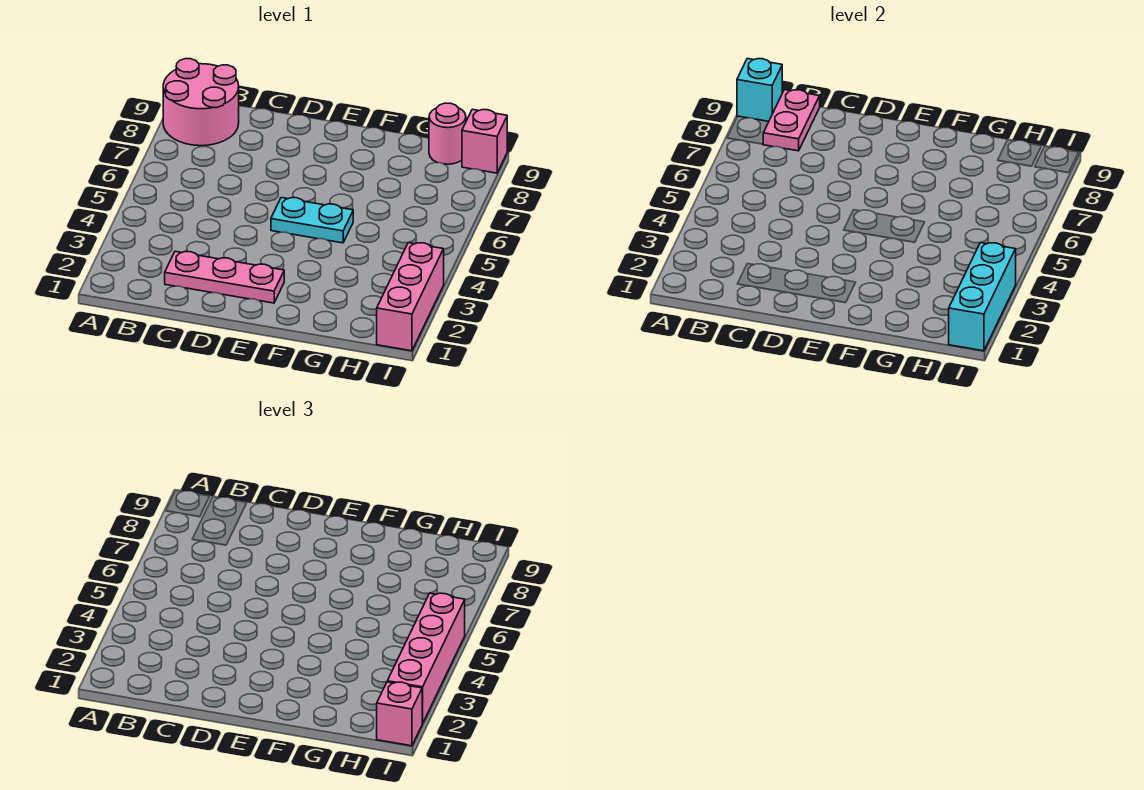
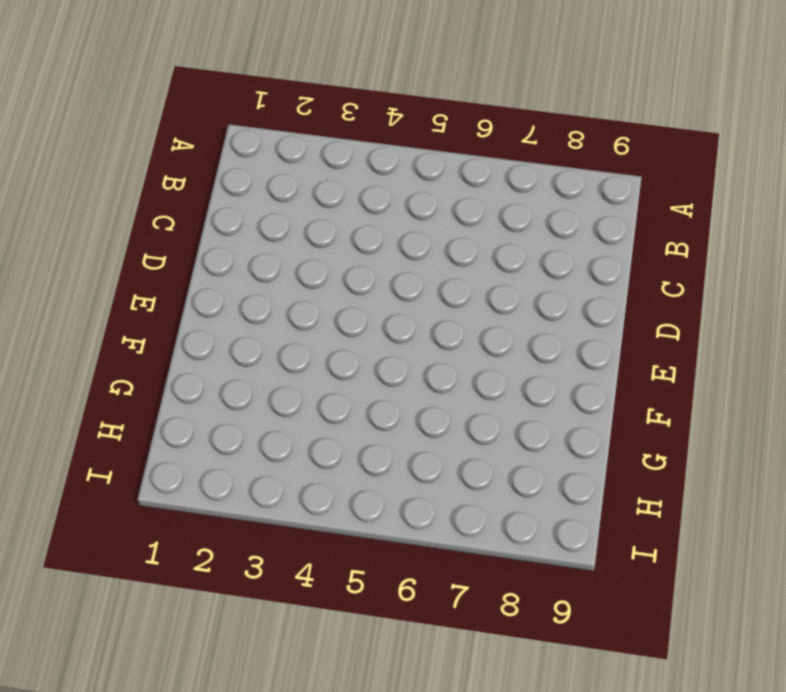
none -> pink 2x2 round brick [163,59,239,146]
none -> pink 1x3 plate [165,251,284,303]

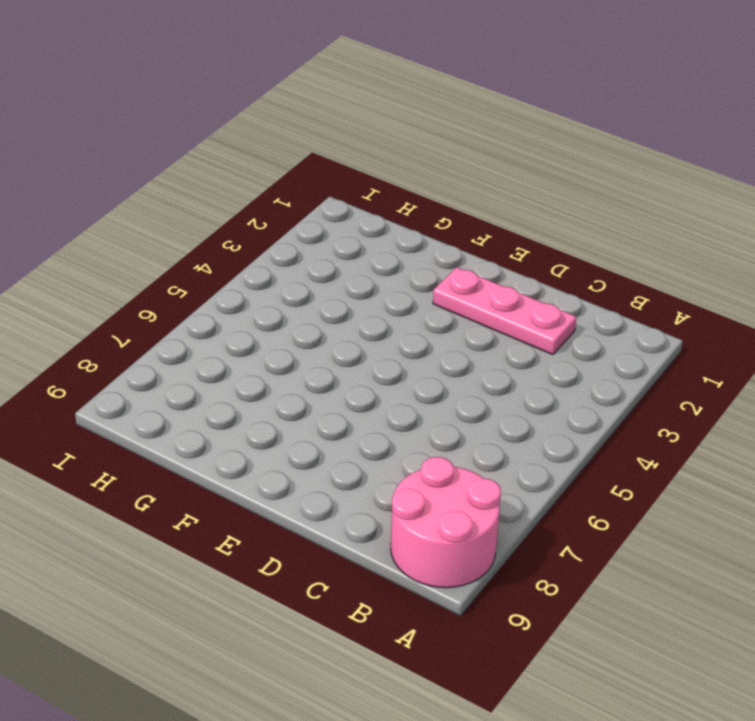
none -> cyan 1x2 plate [271,198,353,243]
none -> pink 1x1 round brick [429,103,466,164]

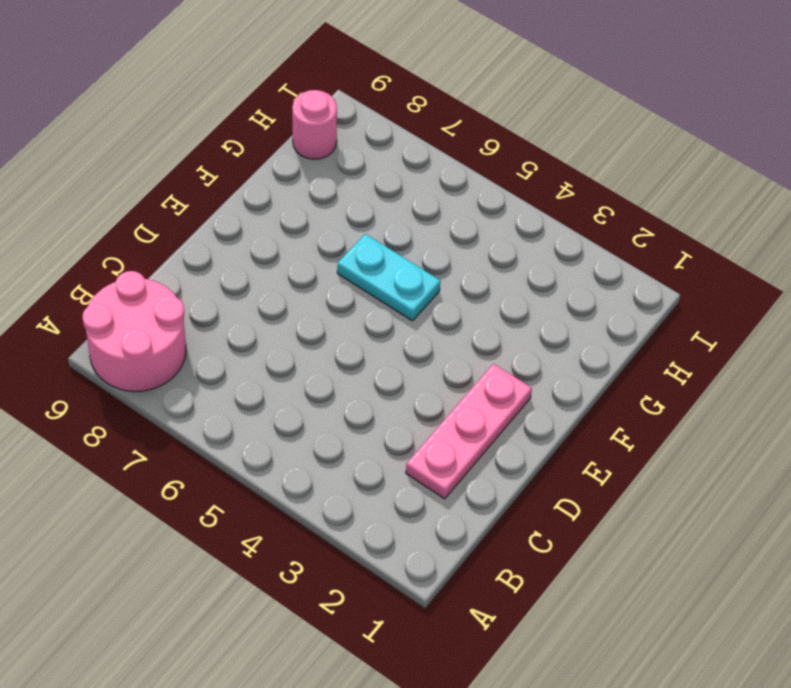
cyan 1x2 plate [337,234,440,321] -> cyan 1x2 plate turned to [271,198,353,243]
none -> pink 1x3 brick [377,243,444,351]
none -> pink 1x1 brick [462,109,507,173]

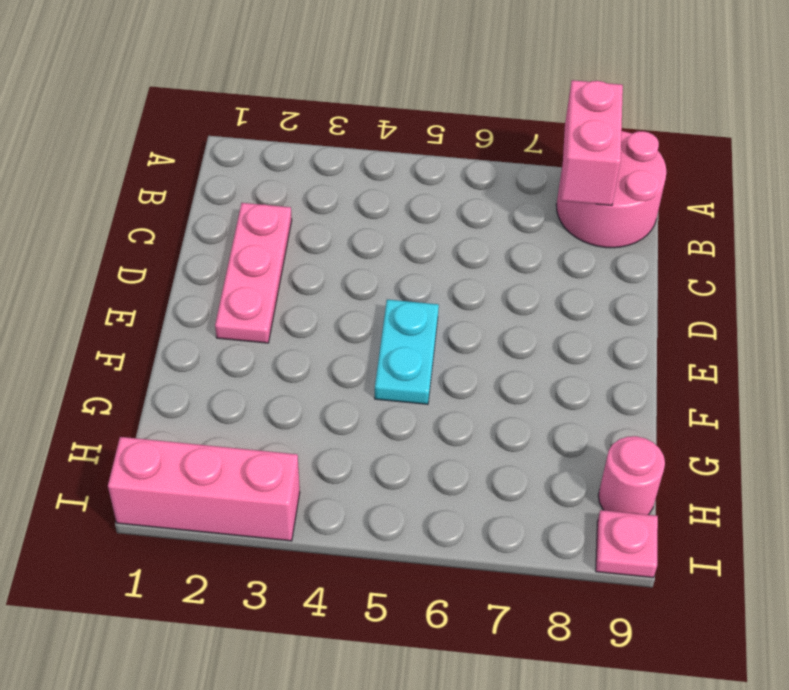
pink 1x2 brick [561,80,623,206] -> pink 1x2 plate [763,90,820,151]
pink 1x1 plate [596,510,658,578] -> pink 1x1 brick [462,109,507,173]
none -> cyan 1x1 brick [737,58,782,121]
none -> cyan 1x3 brick [949,243,1016,351]

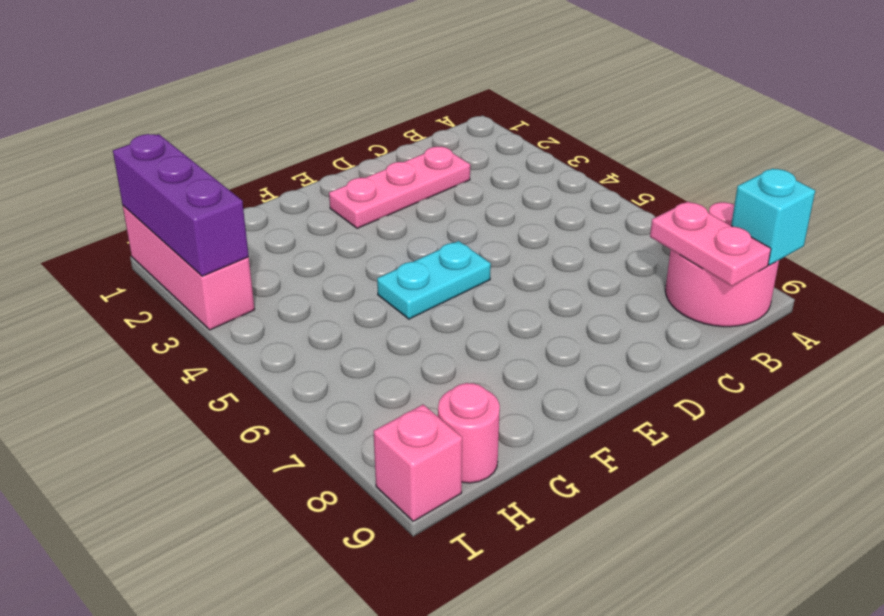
purple 1x3 brick [113,134,249,276] -> cyan 1x3 brick [949,243,1016,351]
none -> pink 1x1 brick [377,682,422,746]
none -> pink 1x4 brick [387,593,465,723]

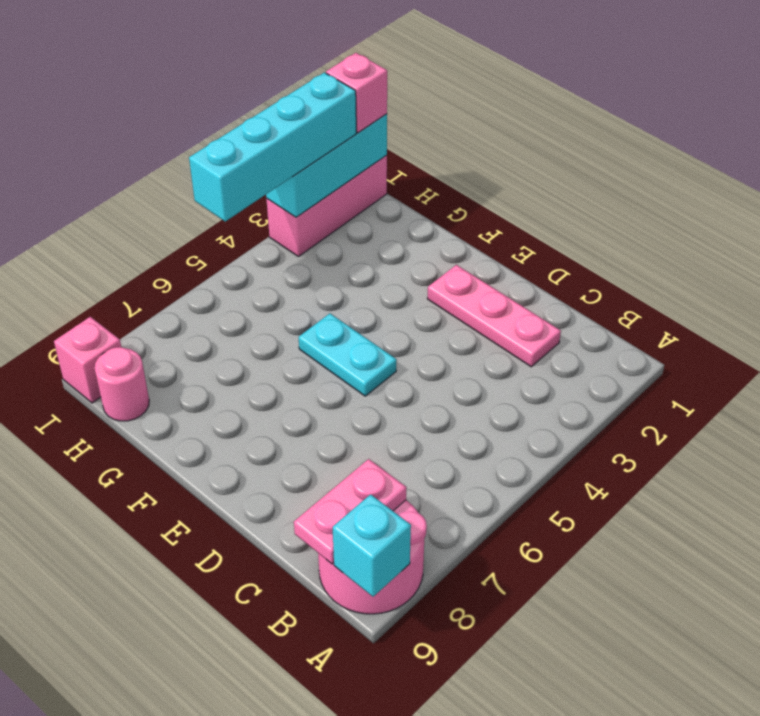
cyan 1x4 brick [189,72,356,222] -> pink 1x4 brick [387,593,465,723]

